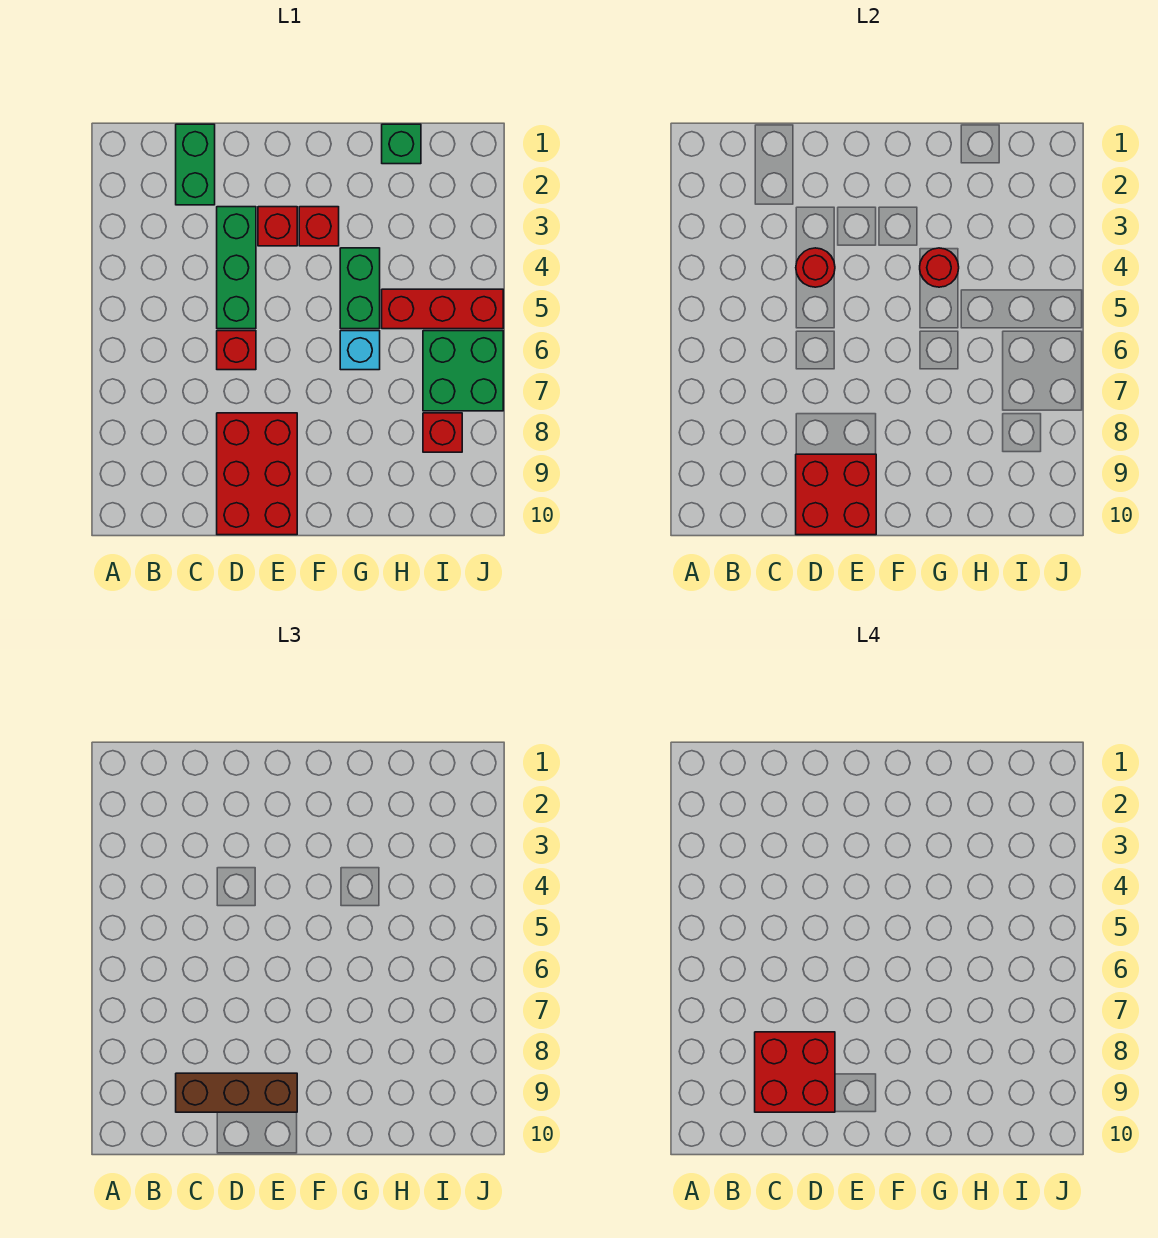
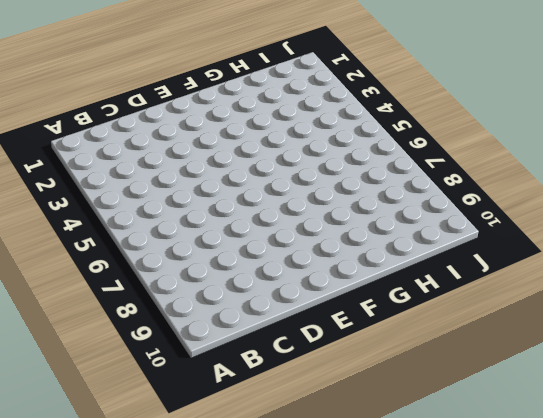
none -> green 1x2 brick [176,124,215,205]
none -> green 1x3 brick [217,207,256,329]
none -> red 1x1 brick [217,331,256,370]

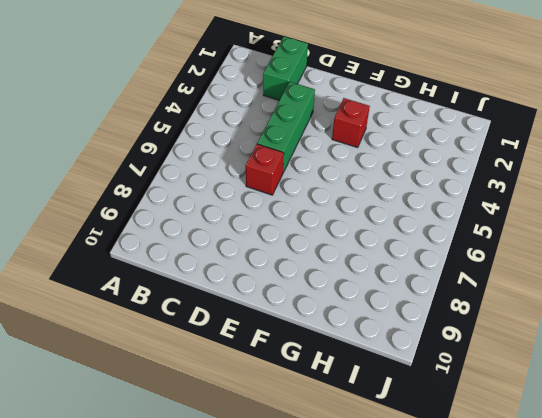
none -> red 2x3 brick [217,413,297,535]
none -> red 1x1 brick [258,207,297,246]
none -> green 1x2 brick [340,248,380,329]

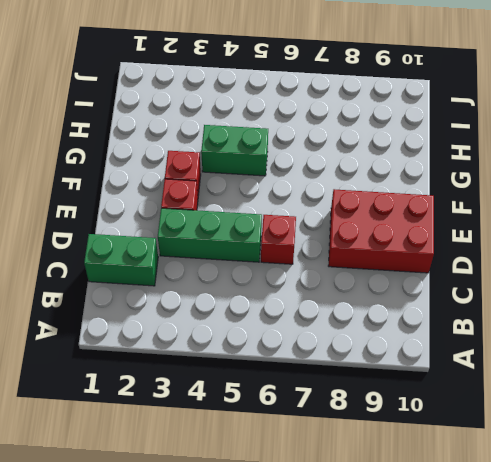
none -> cyan 1x1 brick [340,331,380,370]
none -> green 1x1 brick [382,124,421,164]
none -> red 1x3 brick [382,289,503,329]

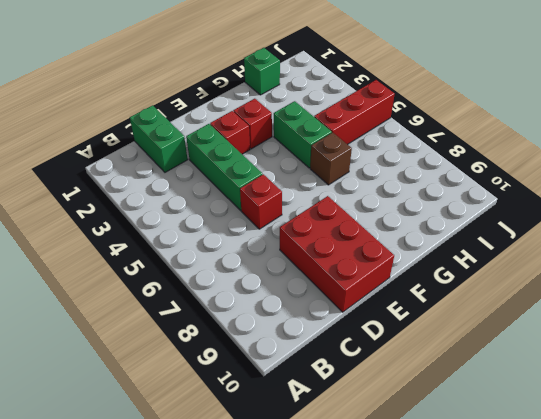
brown 1x1 brick [310,132,352,185] -> cyan 1x1 brick [340,331,380,370]
none -> green 2x2 brick [423,331,503,411]
none -> red 1x1 brick [423,413,462,452]
none -> red 1x1 round brick [796,248,835,287]

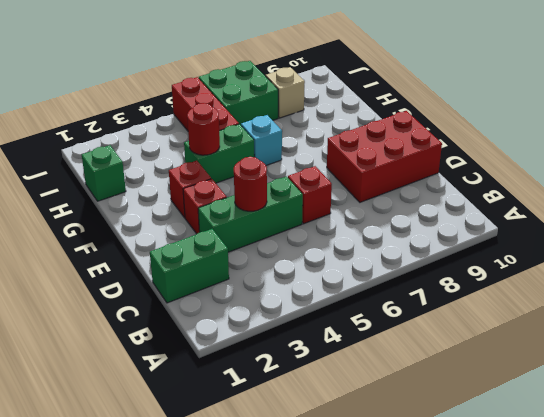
tan 1x1 brick [266,67,305,118] -> red 1x1 brick [423,413,462,452]
none -> red 2x2 brick [796,454,876,535]
none -> brown 1x3 brick [176,1073,297,1112]
none -> red 2x2 brick [755,1032,835,1112]

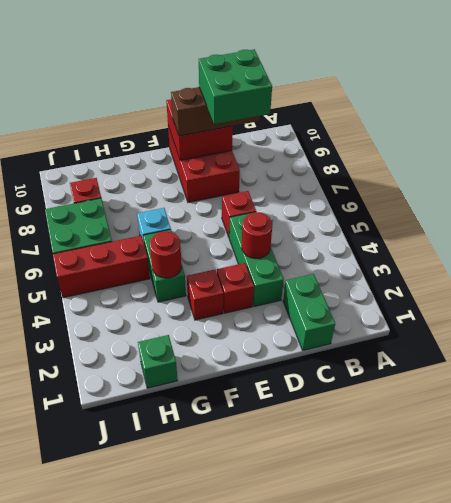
green 2x2 brick [199,49,272,124] -> red 2x2 brick [755,1032,835,1112]

